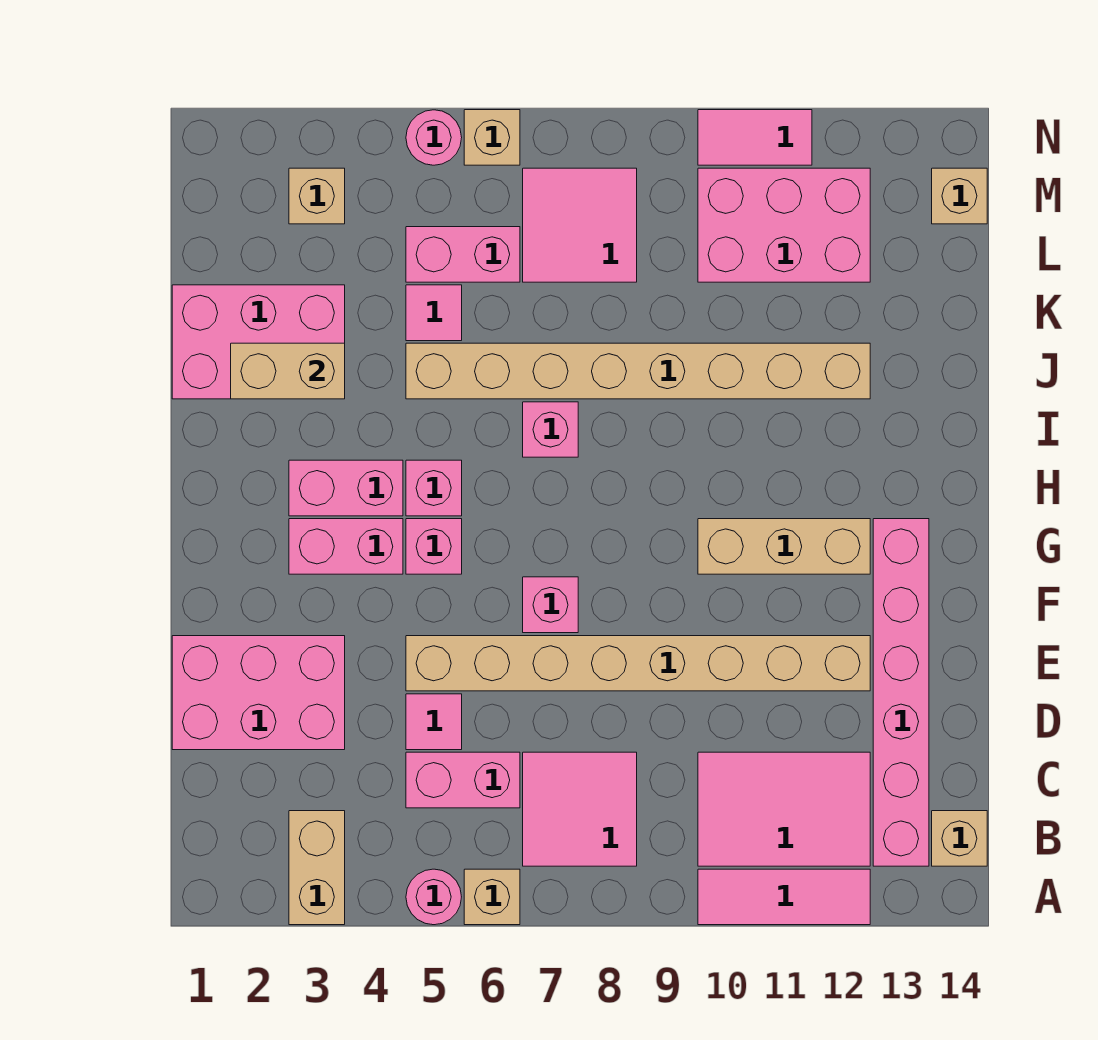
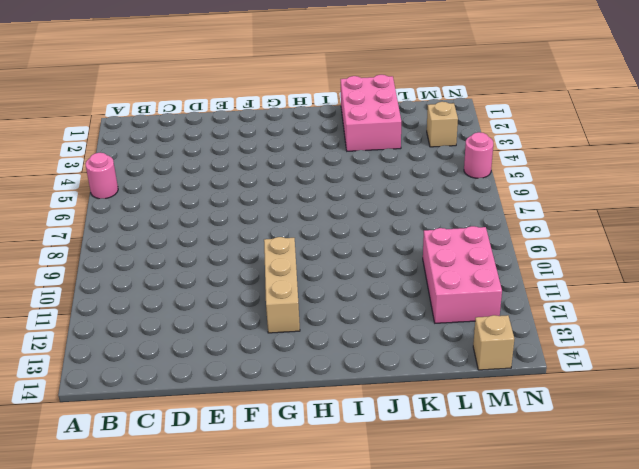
none -> tan 1x2 brick [289,811,345,925]
none -> tan 1x1 brick [464,869,520,925]
none -> pink 1x3 tile [698,869,870,925]
none -> pink 2x2 tile [523,752,637,866]

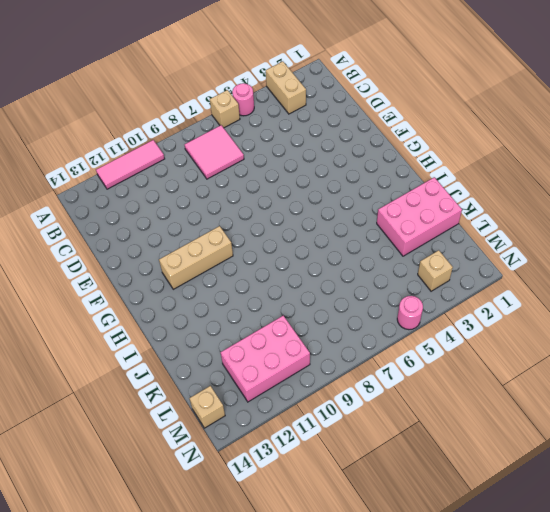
none -> pink 2x3 tile [698,752,870,866]
none -> pink 1x6 brick [873,519,929,866]
none -> tan 1x1 brick [932,811,987,866]
none -> pink 1x2 brick [406,752,520,808]

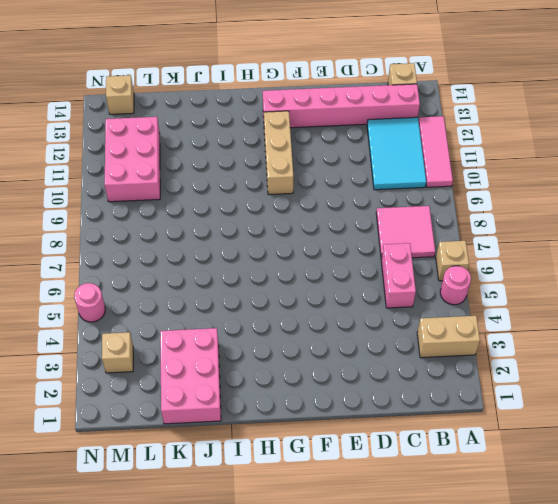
cyan 2x3 tile [367,117,426,190] -> pink 2x3 tile [698,752,870,866]
none -> pink 2x3 brick [172,636,345,750]
none -> pink 1x1 tile [406,694,462,750]
none -> tan 1x8 brick [406,636,870,691]
none -> pink 1x1 brick [523,577,578,633]

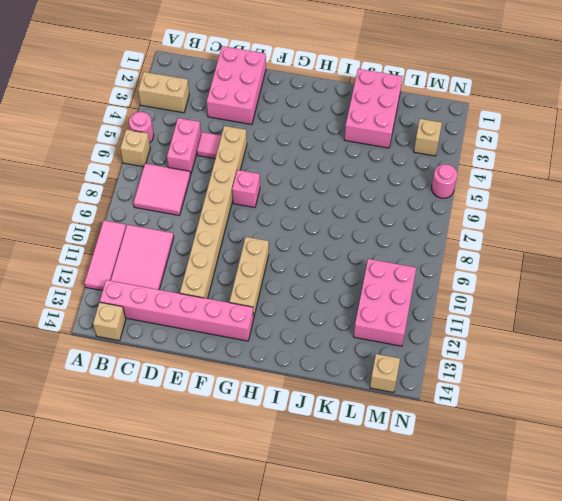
none -> pink 1x2 brick [289,519,403,574]
none -> pink 1x1 brick [406,519,462,574]
none -> pink 1x2 brick [289,460,403,516]
none -> pink 1x1 brick [406,460,462,516]

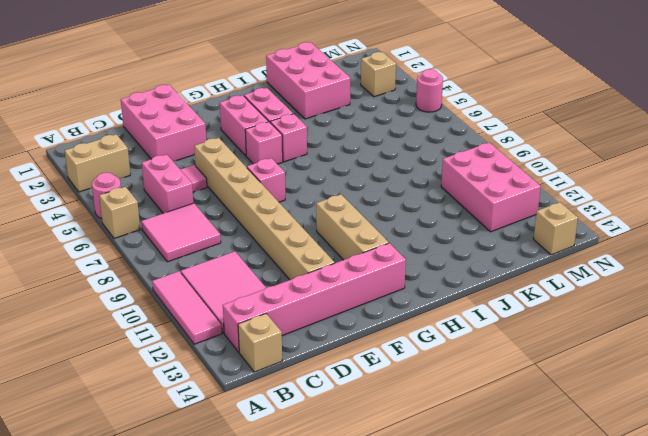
none -> pink 1x1 brick [523,402,578,457]
none -> tan 1x8 brick [406,343,870,399]
none -> pink 1x1 tile [406,285,462,341]
none -> pink 1x2 brick [406,227,520,282]

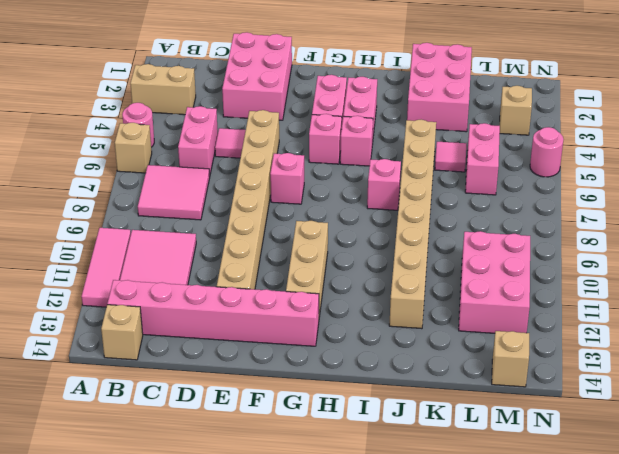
none -> pink 2x2 tile [523,168,637,282]
none -> tan 1x1 brick [464,110,520,165]
none -> pink 1x2 tile [698,110,812,165]
none -> tan 1x2 brick [231,343,345,399]

